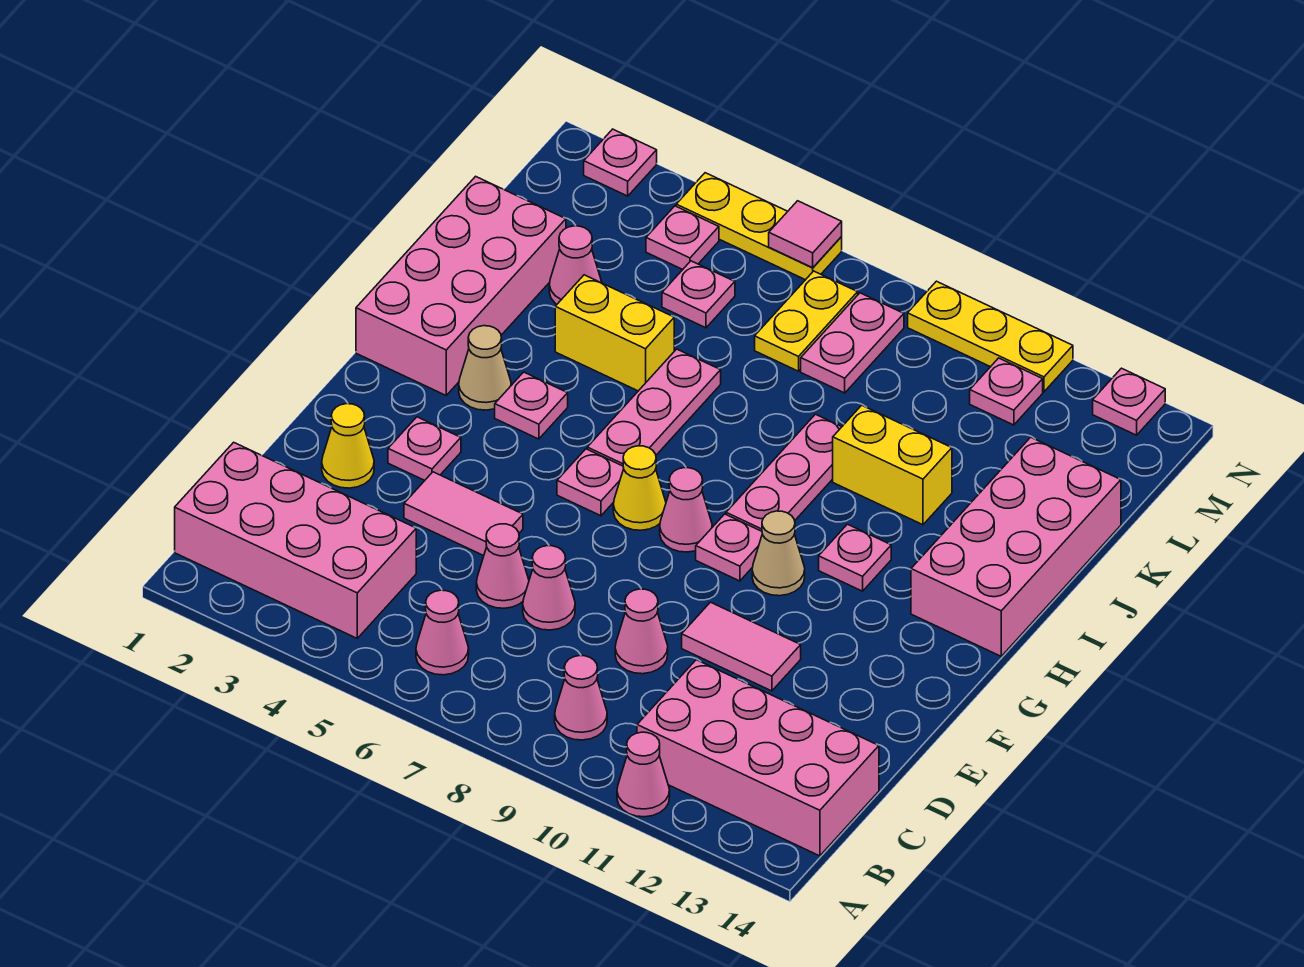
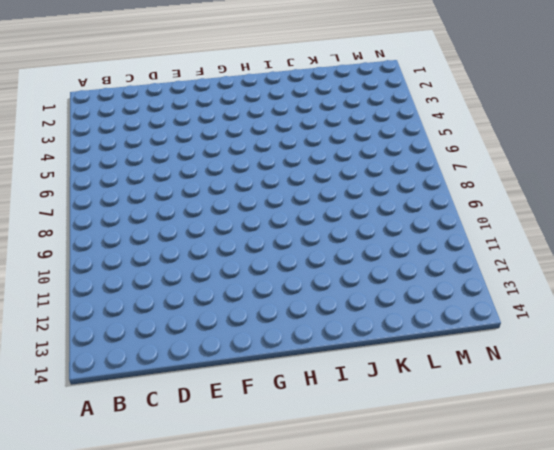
none -> pink 1x1 cone [617,732,670,817]
none -> pink 2x4 brick [175,442,416,638]
none -> pink 1x1 cone [416,590,469,675]
none -> pink 1x1 cone [555,656,607,740]

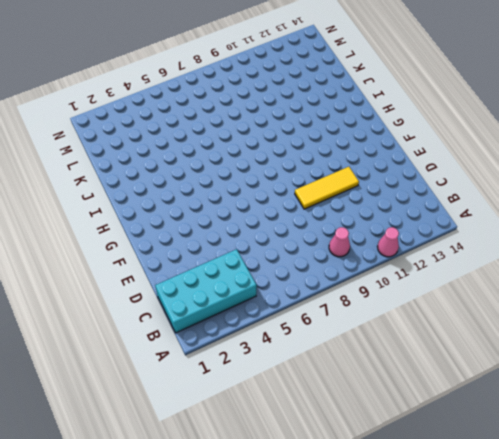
cyan 2x4 brick [155,249,257,333] -> pink 2x4 brick [175,442,416,638]
yellow 1x3 tile [295,167,359,209] -> pink 1x2 tile [682,602,801,691]
none -> pink 1x1 cone [416,590,469,675]
none -> pink 2x4 brick [637,660,879,856]
none -> pink 1x1 cone [476,524,529,608]
none -> pink 1x1 cone [523,546,575,630]

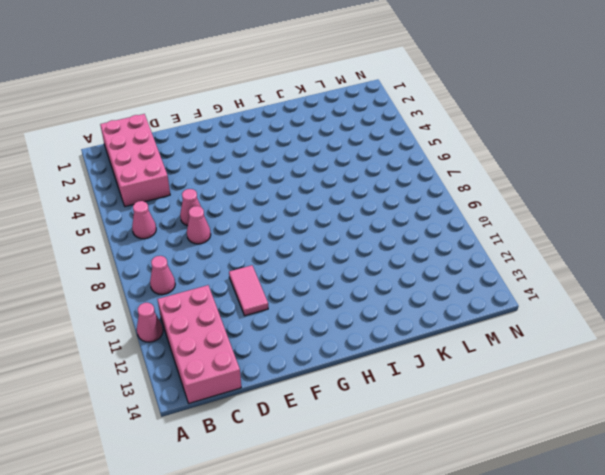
none -> pink 1x1 cone [615,589,668,674]
none -> yellow 1x1 cone [322,404,374,488]
none -> pink 1x2 tile [404,472,523,556]
none -> pink 1x1 plate [388,417,461,480]

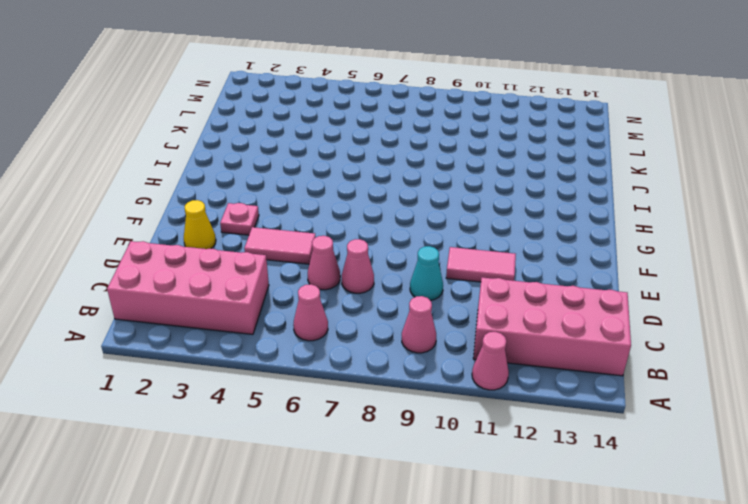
cyan 1x1 cone [410,246,443,301] -> pink 1x1 cone [615,589,668,674]
none -> pink 1x1 plate [557,449,624,516]
none -> yellow 1x1 cone [613,446,666,530]
none -> pink 1x1 cone [660,468,712,552]
none -> pink 1x1 plate [696,514,762,581]

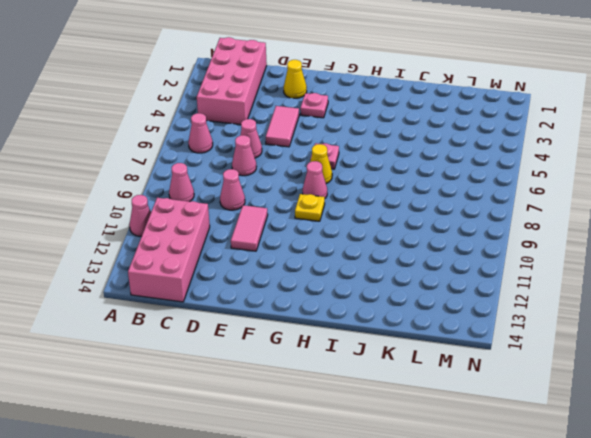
yellow 1x1 plate [295,194,325,221] -> pink 1x1 plate [696,514,762,581]
none -> tan 1x1 cone [752,511,805,596]
none -> pink 2x4 brick [356,176,566,395]
none -> tan 1x1 cone [459,326,511,410]
none -> pink 1x1 plate [495,372,568,439]

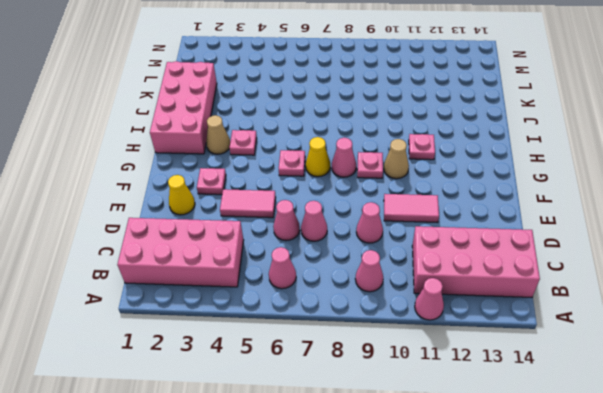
none -> pink 1x3 plate [587,349,721,466]
none -> pink 1x3 plate [726,414,842,531]
none -> pink 2x4 brick [911,437,1121,656]
none -> yellow 1x2 brick [555,275,674,391]

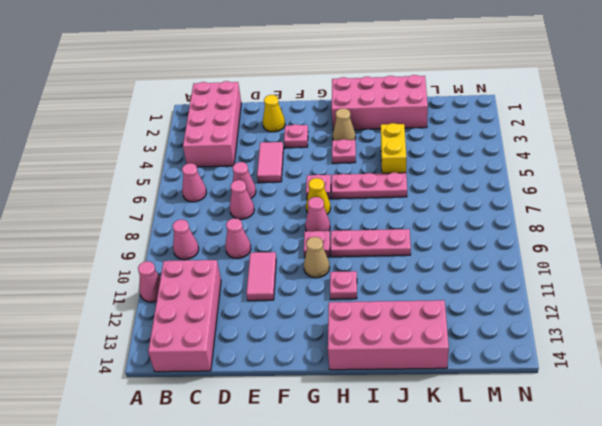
none -> yellow 1x2 brick [833,405,952,525]
none -> pink 1x1 cone [549,226,602,304]
none -> pink 1x1 plate [662,261,735,328]
none -> yellow 1x2 plate [755,271,858,371]

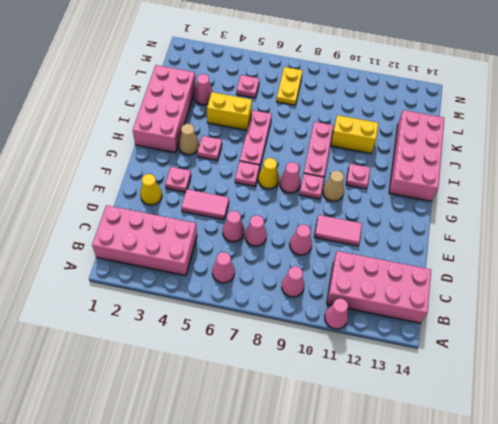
none -> pink 1x2 plate [801,293,904,393]
none -> pink 1x1 plate [646,206,719,269]
none -> pink 1x1 plate [970,358,1043,425]
none -> pink 1x1 plate [584,129,657,196]

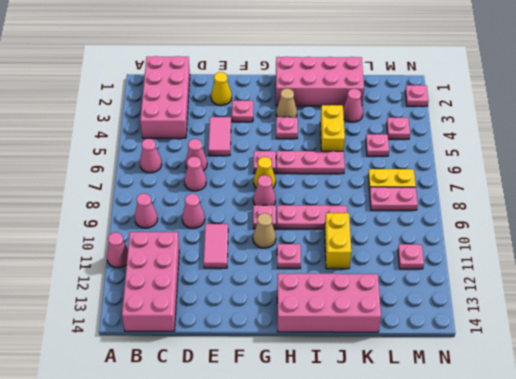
none -> yellow 1x3 plate [676,173,842,280]
none -> yellow 1x3 plate [908,281,1073,392]
none -> pink 1x1 plate [1093,368,1165,435]
none -> pink 1x1 tile [769,201,842,268]

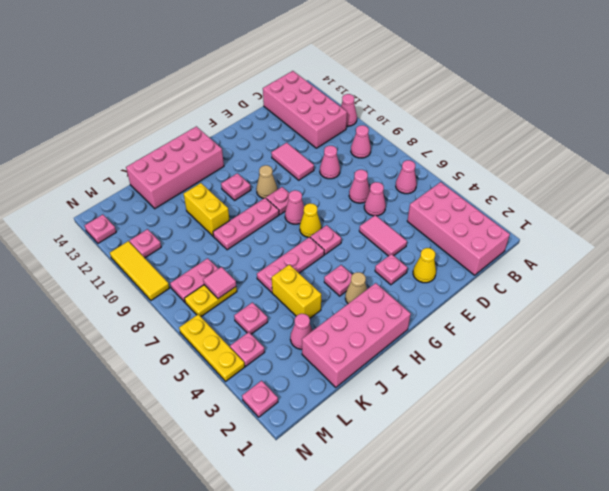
pink 1x1 tile [203,267,236,299] -> pink 1x1 tile moved to [769,201,842,268]
yellow 1x3 tile [110,241,170,300] -> yellow 1x3 plate [908,281,1073,392]

